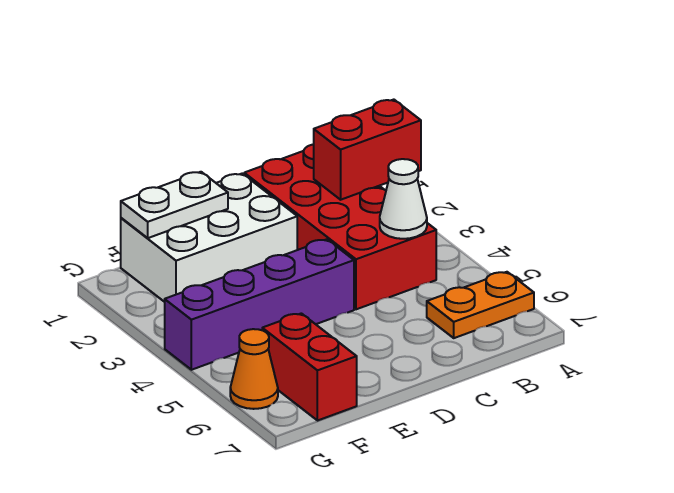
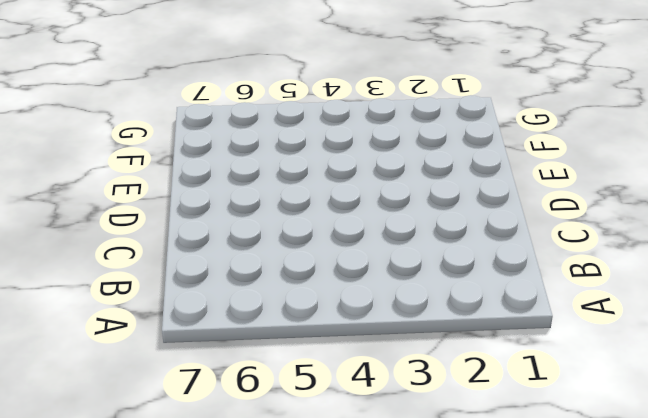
none -> orange 1x2 plate [427,272,534,338]
none -> red 2x4 brick [244,144,436,309]

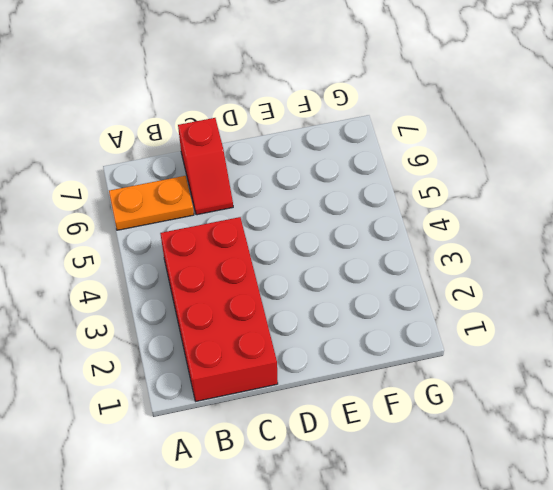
red 1x2 slope [178,118,233,215] -> none
none -> white 2x3 brick [121,174,297,302]
none -> purple 1x4 brick [165,239,354,370]

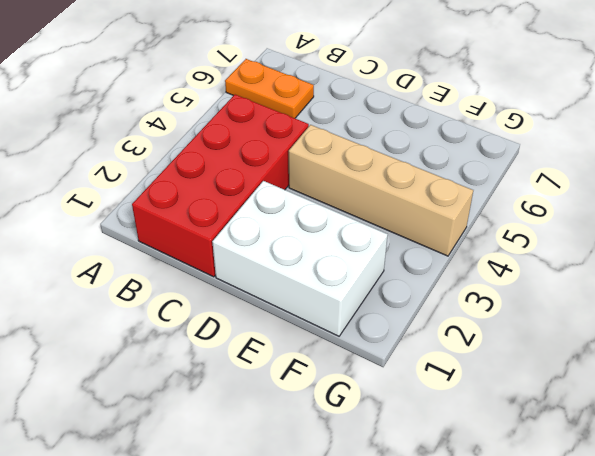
tan 1x4 brick [289,125,473,256] -> purple 1x4 brick [165,239,354,370]
none -> red 1x2 brick [262,313,357,421]
none -> orange 1x1 cone [230,329,278,409]

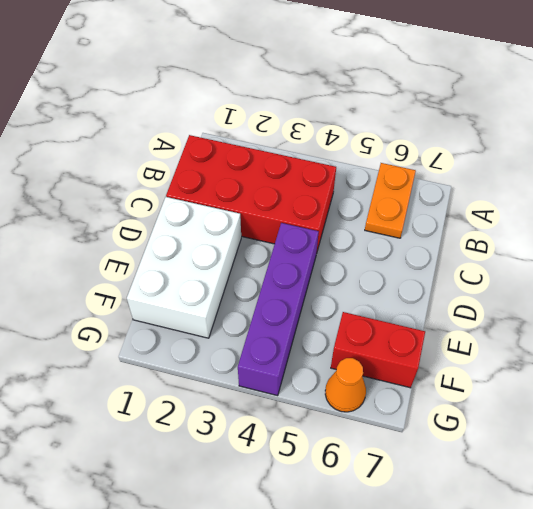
none -> red 1x2 brick [314,100,421,200]
none -> white 1x1 cone [380,159,427,239]

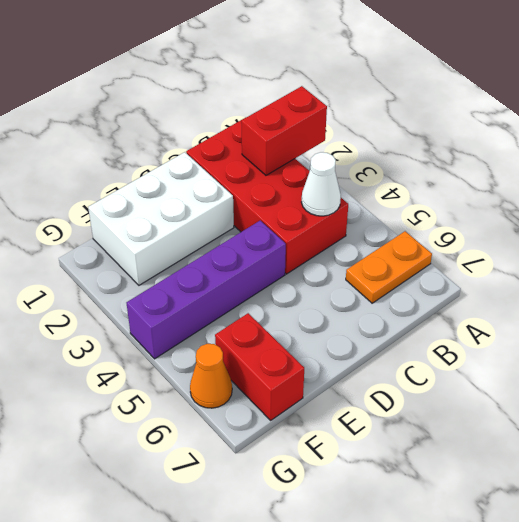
none -> white 1x2 plate [121,172,228,238]

